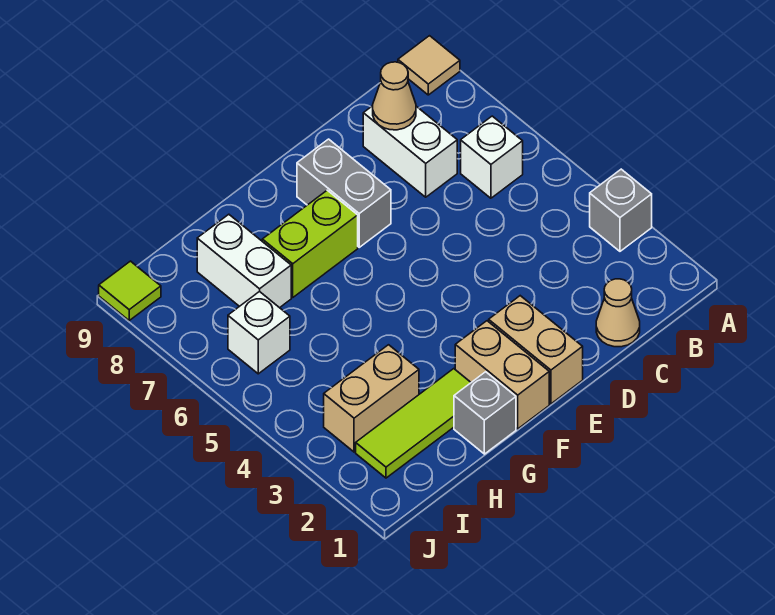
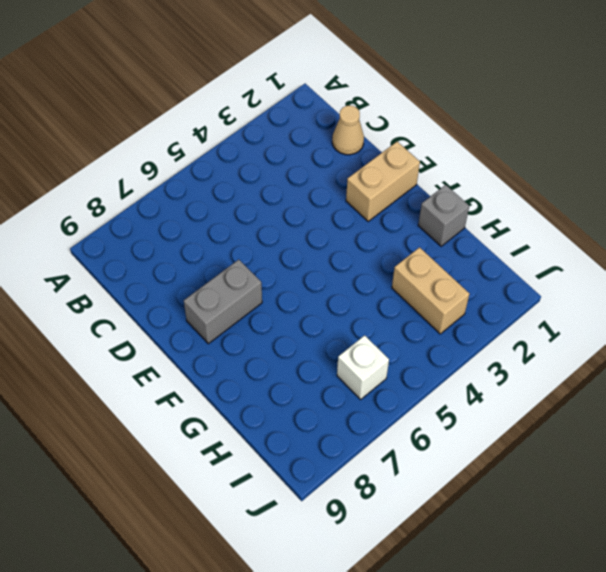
none -> grey 1x1 brick [590,169,652,251]
none -> tan 1x1 tile [398,36,460,95]
none -> white 1x1 brick [461,116,523,198]

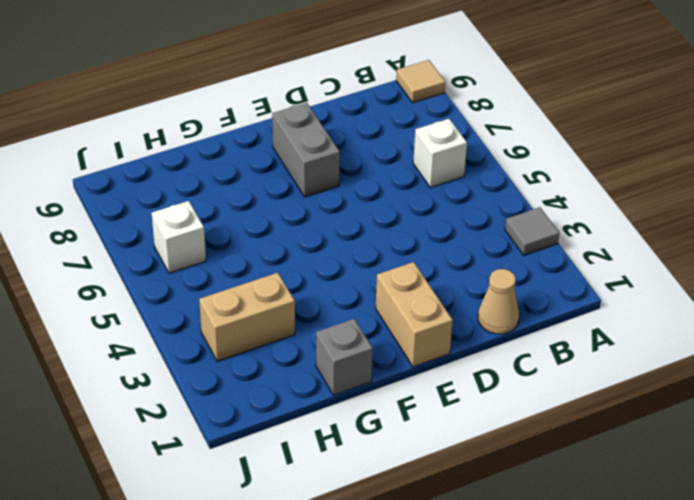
grey 1x1 tile [505,207,559,255] -> grey 1x1 brick [590,169,652,251]
none -> white 1x2 brick [363,106,457,197]
none -> tan 1x2 brick [455,321,549,429]
none -> lime 1x2 brick [262,190,358,297]

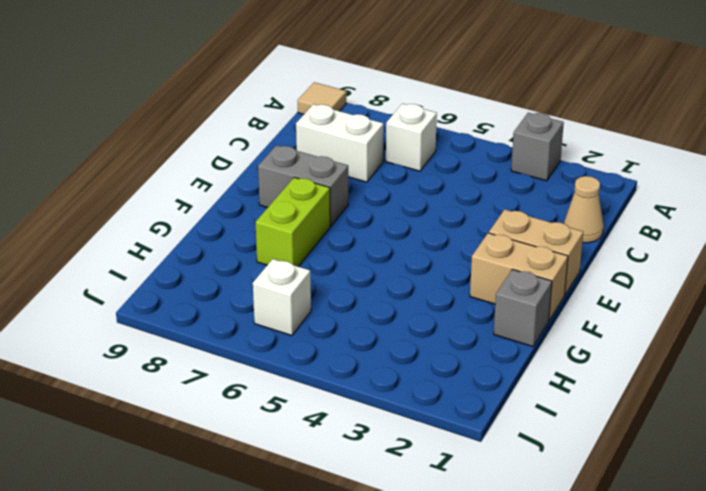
none -> lime 1x3 tile [356,369,471,478]
none -> tan 1x2 brick [324,345,419,452]
none -> white 1x2 brick [197,214,291,308]

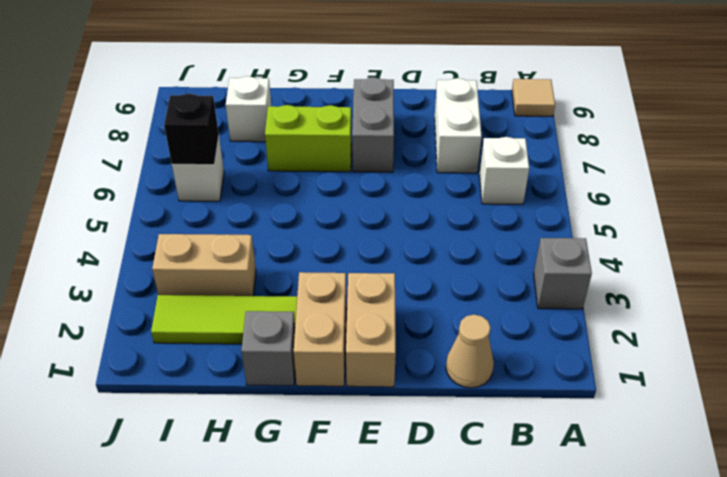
white 1x1 brick [226,76,271,142] -> white 1x2 brick [197,214,291,308]
black 1x1 brick [164,94,219,165] -> none
none -> lime 1x1 tile [99,261,161,320]
none -> tan 1x1 cone [373,62,416,130]

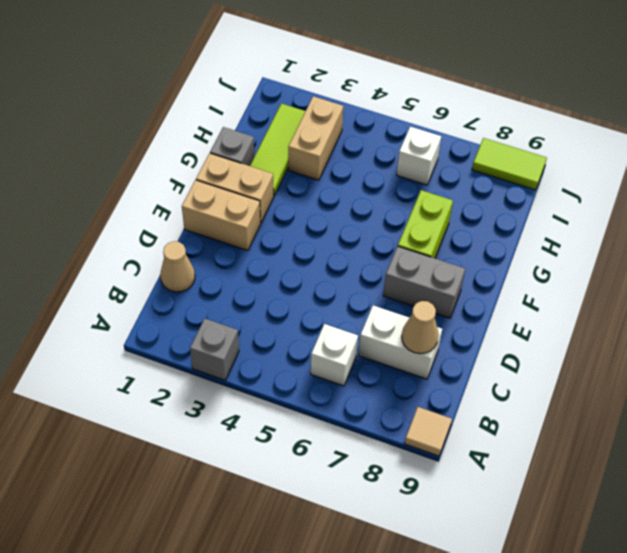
lime 1x2 tile [472,138,547,190] -> lime 1x1 tile [99,261,161,320]
none -> white 1x2 brick [197,214,291,308]

